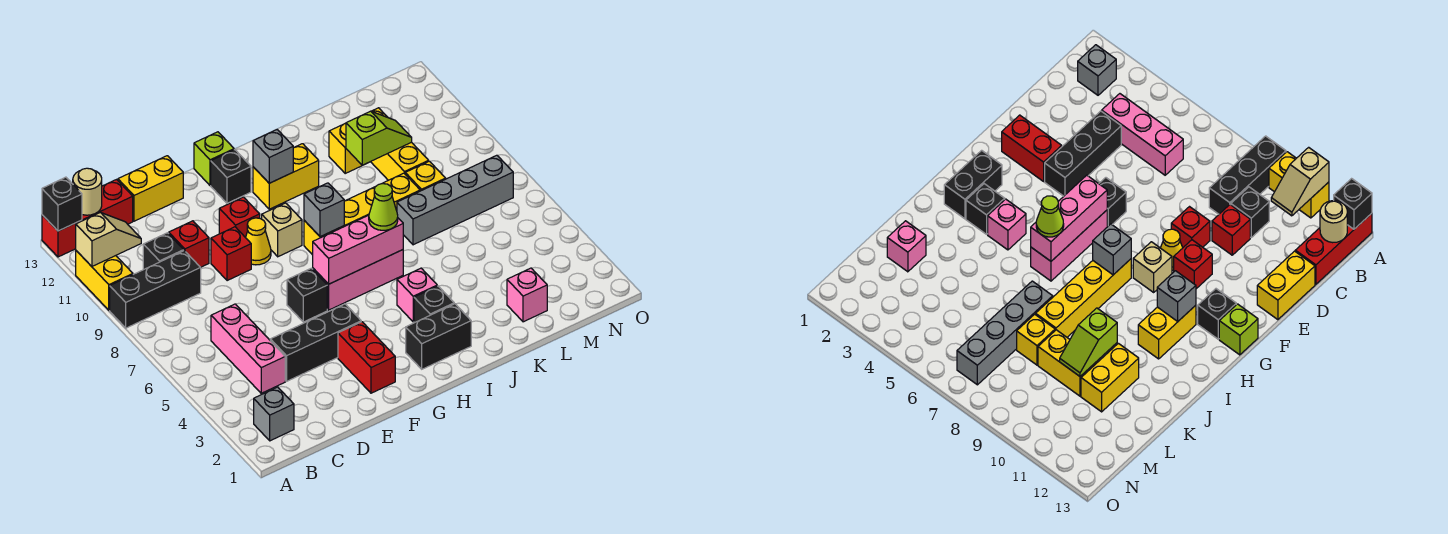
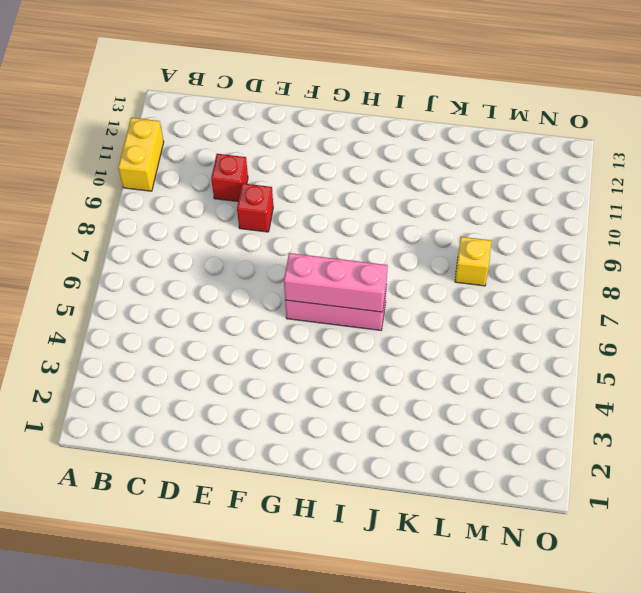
none -> black 1x3 brick [110,251,201,328]
none -> red 1x3 brick [42,179,133,257]
none -> grey 1x1 brick [254,387,294,441]
none -> pink 1x3 brick [211,304,285,393]

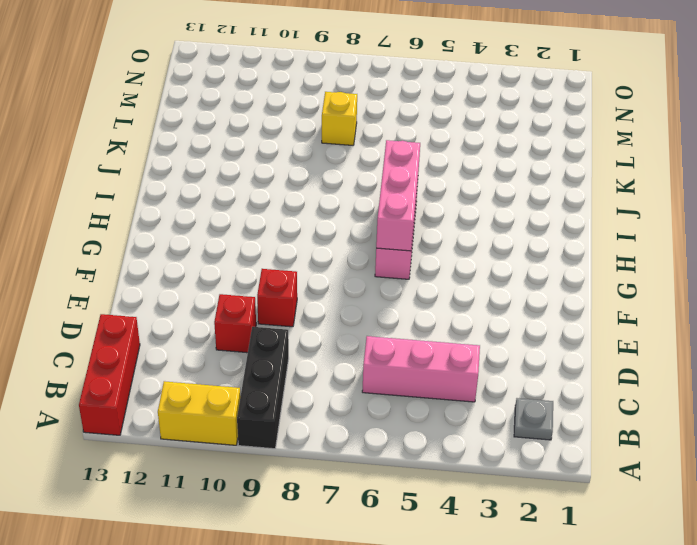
grey 1x1 plate [514,398,553,440] -> grey 1x1 brick [254,387,294,441]
none -> black 1x1 brick [143,233,184,270]
none -> black 1x3 brick [270,304,361,381]
none -> yellow 1x2 brick [118,156,183,221]
none -> red 1x2 brick [338,322,395,393]

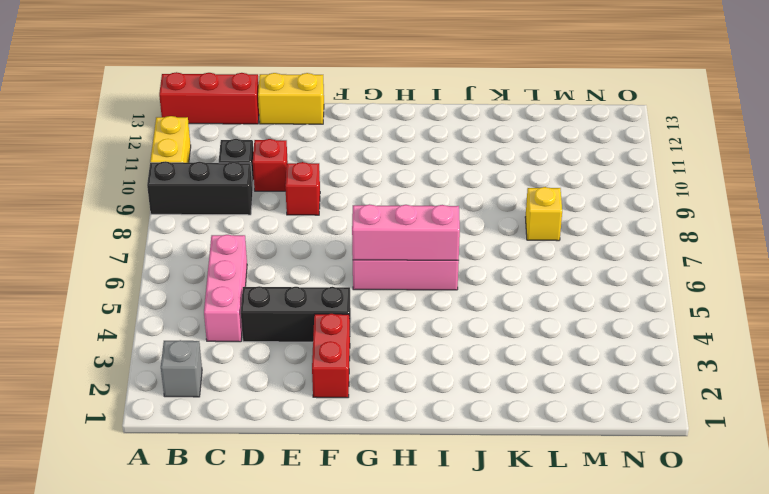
none -> black 1x1 brick [287,268,327,322]
none -> yellow 1x1 cone [246,218,271,265]
none -> red 1x1 brick [219,197,260,238]
none -> tan 1x1 brick [262,203,302,257]

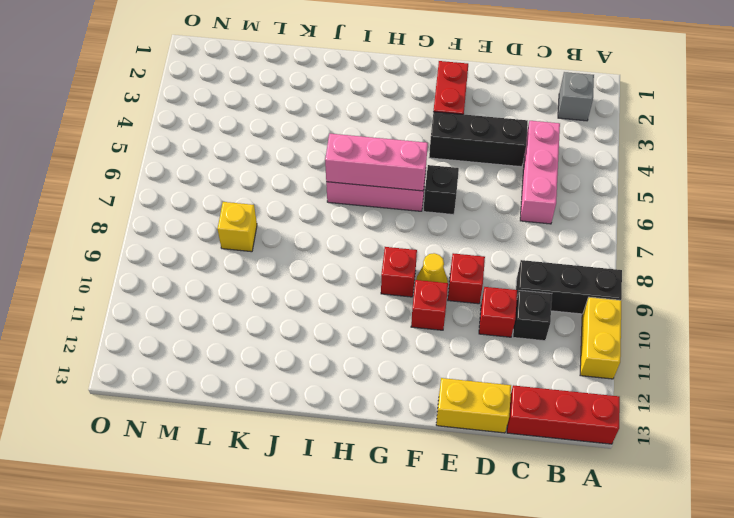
red 1x1 brick [381,247,417,297] -> tan 1x1 brick [262,203,302,257]
none -> black 1x1 brick [211,150,251,203]
none -> lime 1x1 brick [194,132,234,185]
none -> black 1x2 brick [406,304,471,369]
none -> yellow 1x4 brick [304,173,420,255]

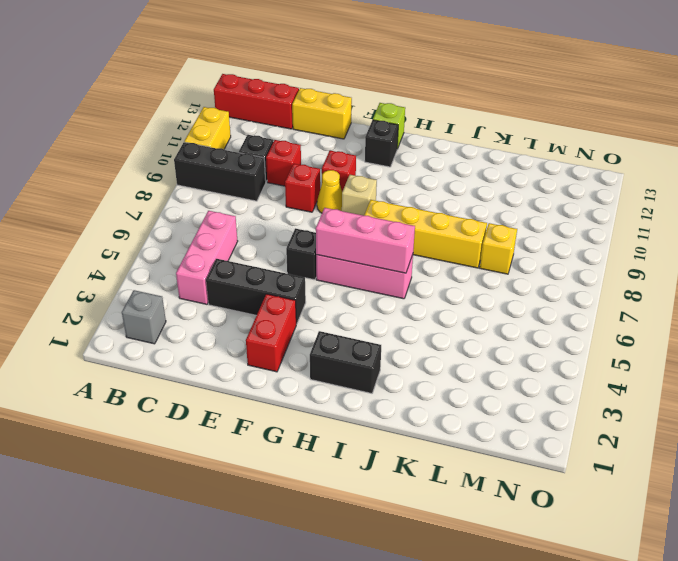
none -> yellow 1x2 brick [253,144,319,209]
none -> black 1x1 brick [414,286,454,323]
none -> pink 1x1 brick [397,268,437,322]
none -> grey 1x4 brick [397,155,513,245]

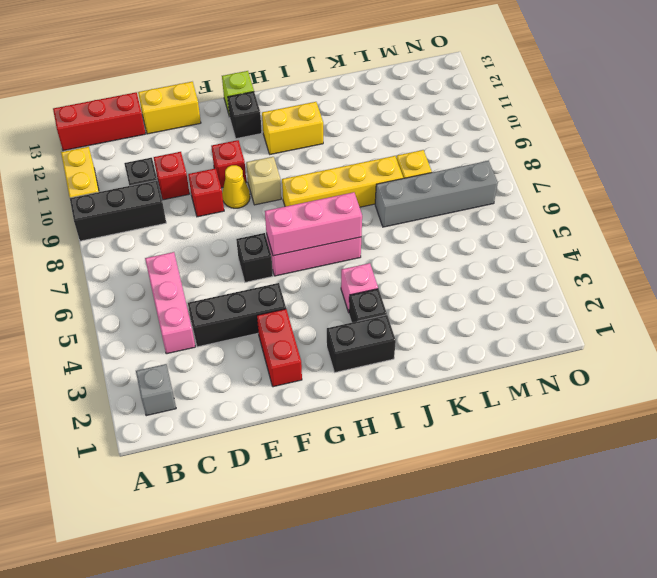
none -> yellow 1x2 brick [329,108,387,173]
none -> pink 1x1 brick [507,268,547,322]
none -> yellow 1x2 brick [371,142,429,180]
none -> tan 1x2 slope [76,213,141,266]

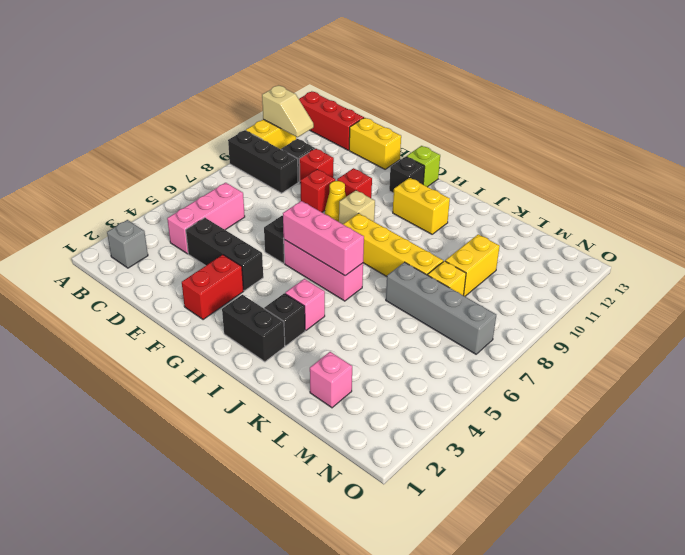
none -> yellow 1x2 brick [329,108,387,173]
none -> black 1x1 brick [42,177,82,231]
none -> tan 1x1 round brick [73,168,102,215]
none -> grey 1x1 brick [304,183,344,237]

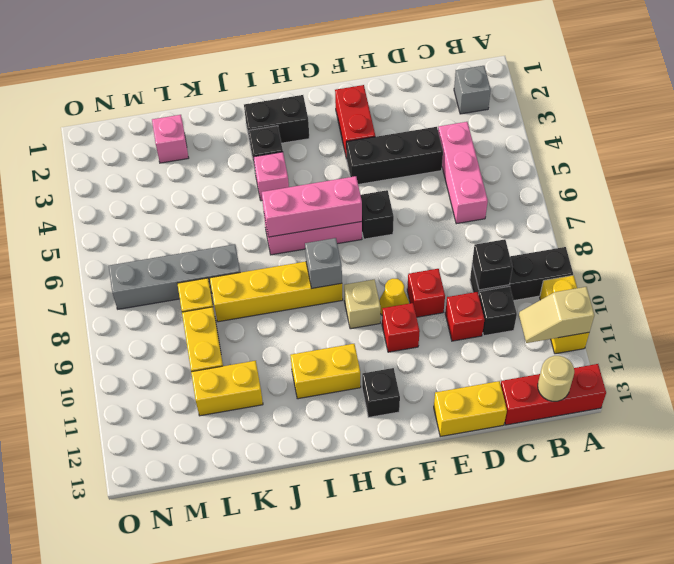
black 1x1 brick [472,239,513,290] -> black 1x1 brick moved to [42,177,82,231]
none -> lime 1x1 brick [194,132,234,185]
none -> grey 1x1 brick [253,130,293,183]
none -> lime 1x2 slope [346,111,412,165]
none -> lime 1x1 cone [369,184,398,230]

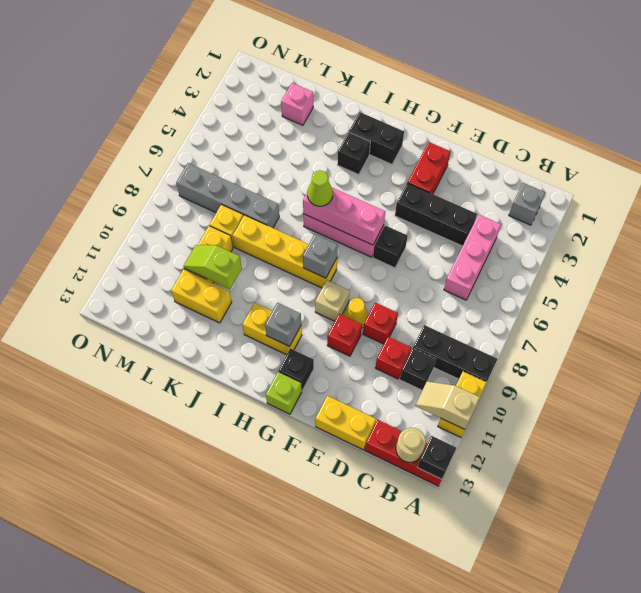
none -> pink 1x1 brick [397,268,437,322]

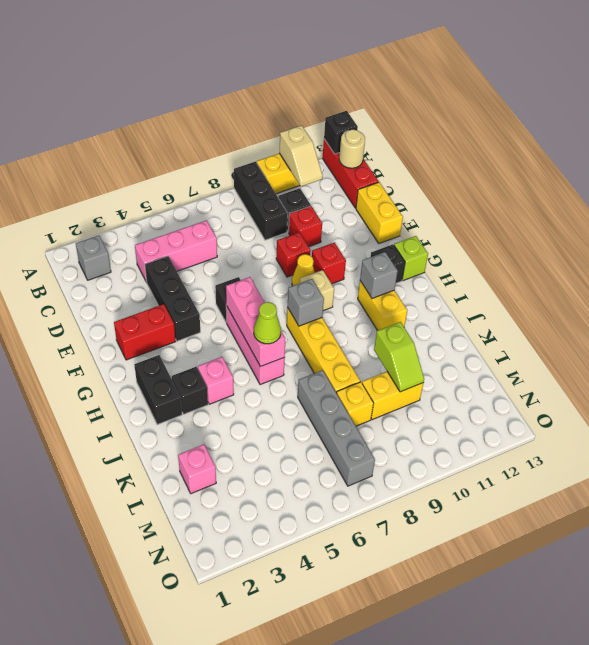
none -> yellow 1x2 brick [329,108,387,173]

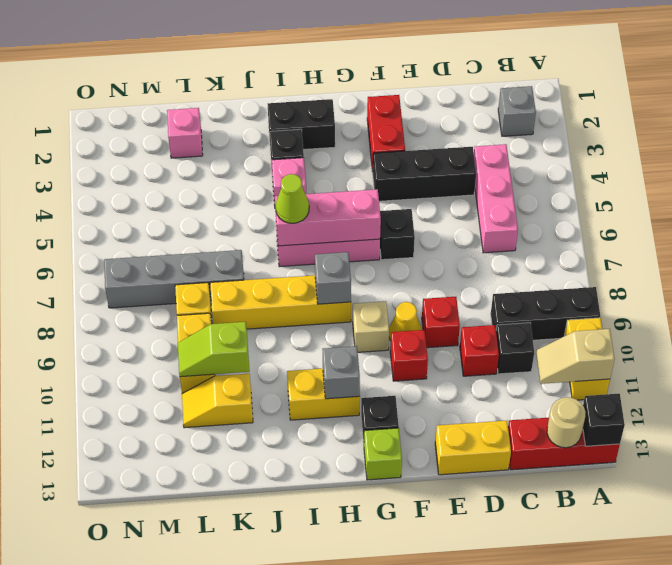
yellow 1x2 slope [182,374,253,428] -> yellow 1x2 brick [329,108,387,173]

